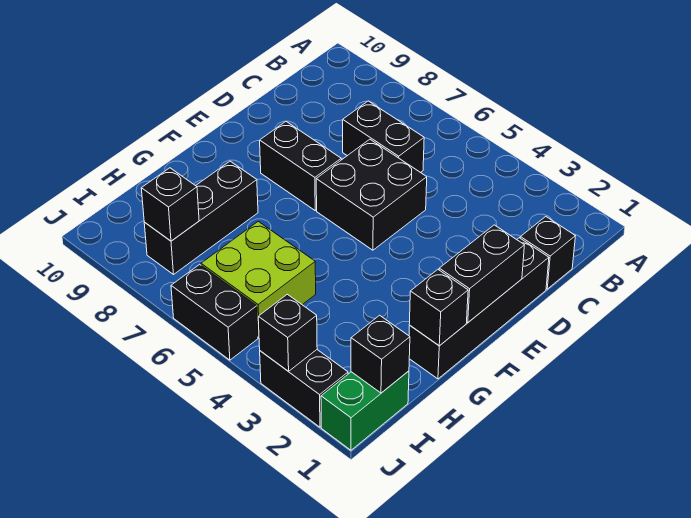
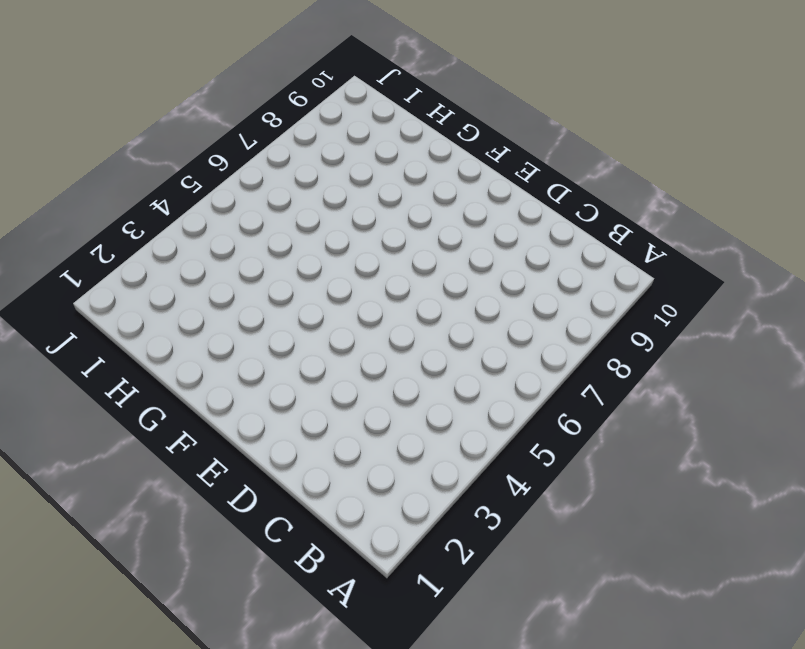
none -> black 1x1 brick [520,217,575,289]
none -> black 1x2 brick [343,101,424,173]
none -> black 1x4 brick [409,238,549,379]

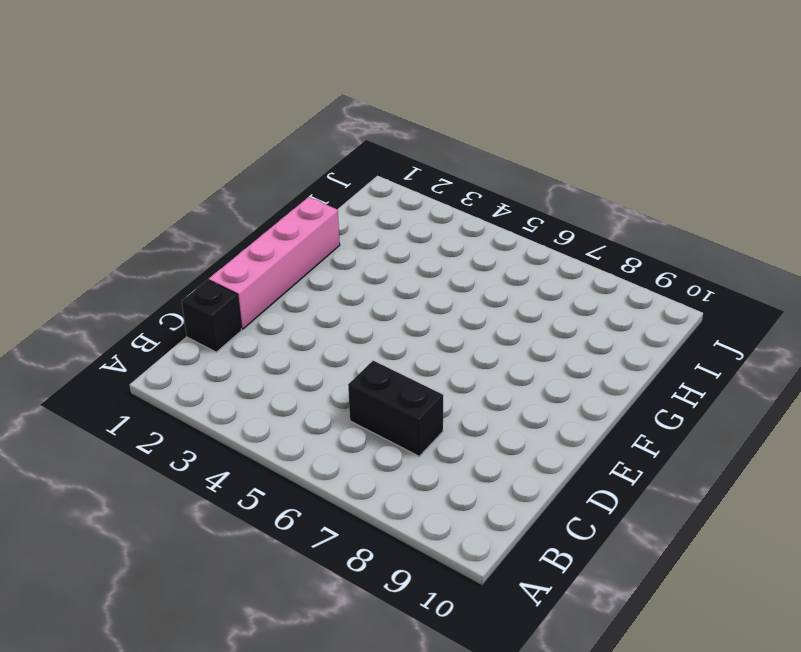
pink 1x4 brick [209,197,340,329] -> black 1x4 brick [409,238,549,379]
none -> black 2x2 brick [316,139,427,250]
none -> black 1x2 brick [260,121,341,210]
none -> black 1x3 brick [144,161,258,274]

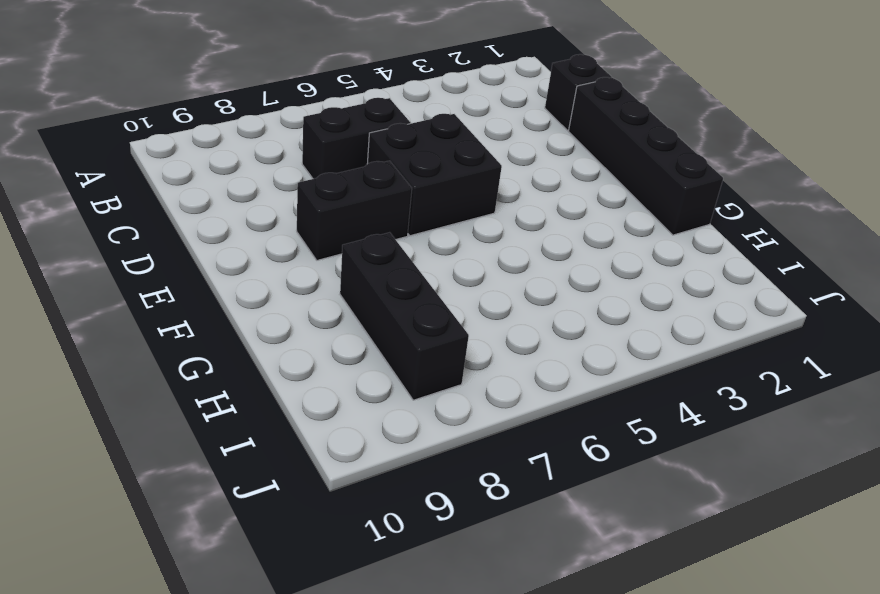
none -> lime 2x2 brick [201,221,316,337]
none -> green 1x2 brick [321,371,409,450]
none -> black 1x2 brick [260,350,348,427]

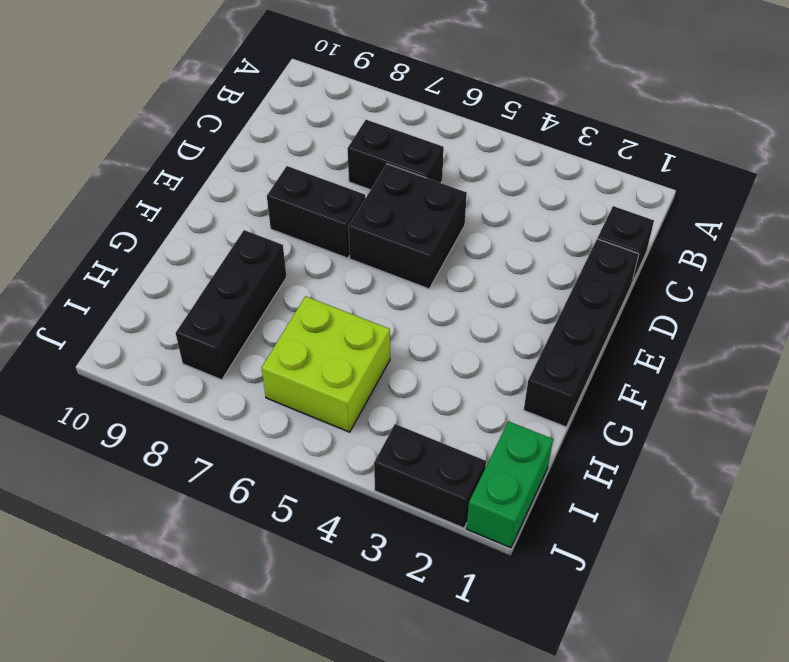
none -> black 1x2 brick [171,264,258,360]
none -> black 1x2 brick [439,225,524,322]
none -> black 1x1 brick [409,270,468,346]

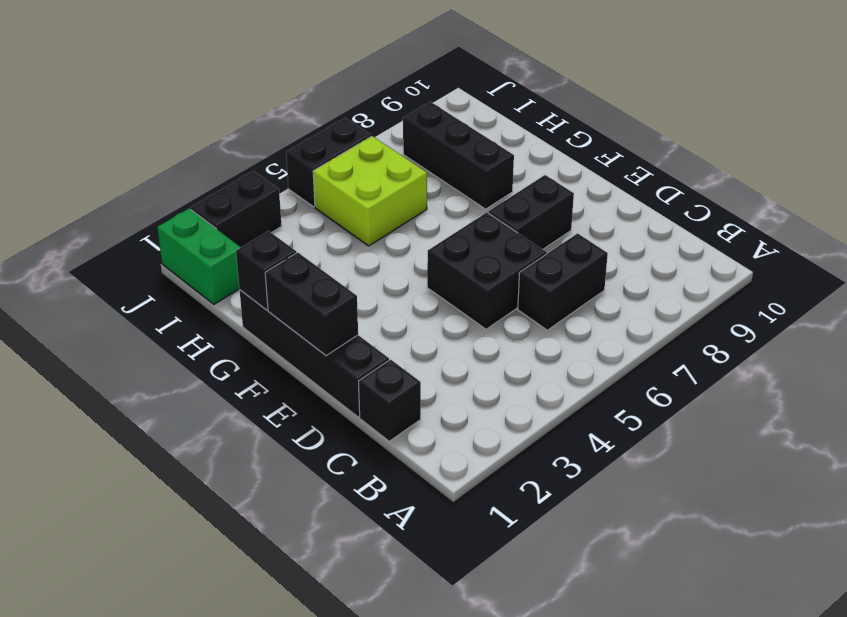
none -> black 1x1 brick [351,315,410,393]
none -> black 1x1 brick [141,168,199,241]
none -> black 1x1 brick [258,294,317,371]

